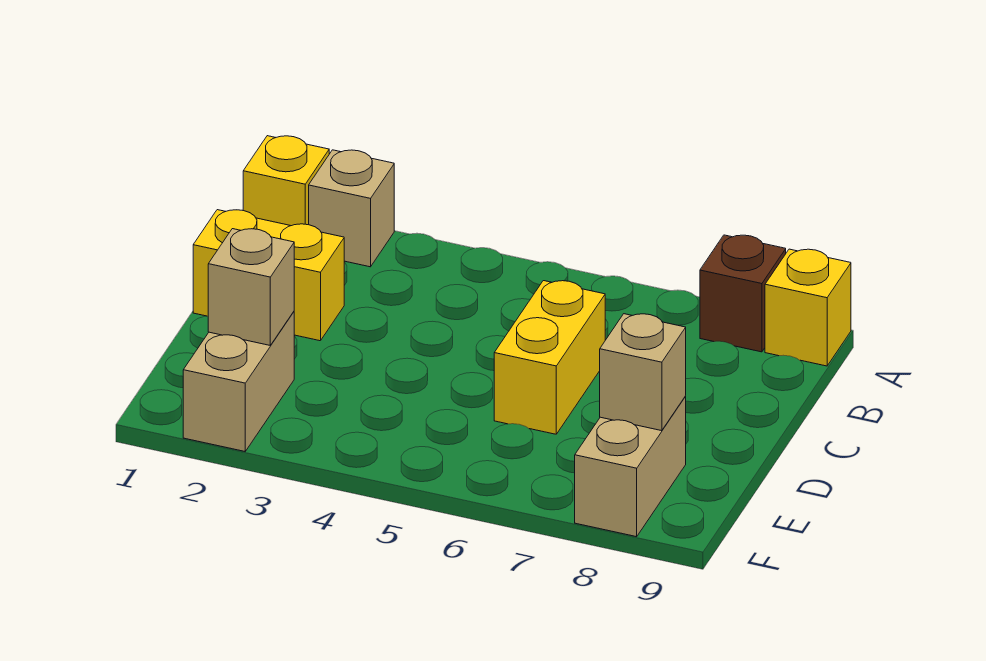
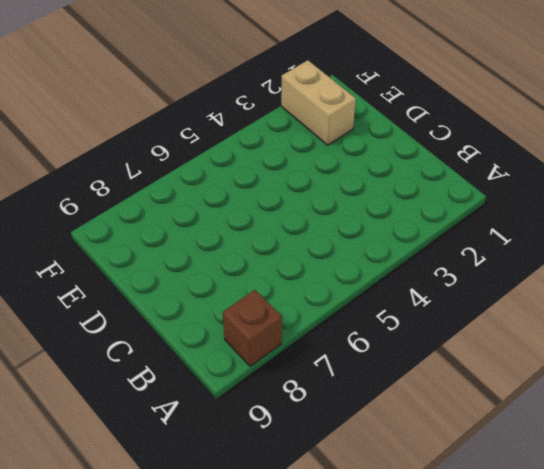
none -> yellow 1x1 brick [243,136,329,226]
none -> tan 1x1 brick [309,150,394,267]

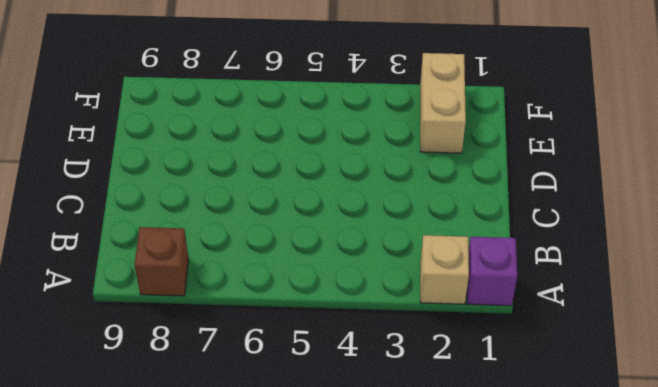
purple 1x1 brick [467,237,517,306] -> yellow 1x1 brick [243,136,329,226]
none -> yellow 1x1 brick [765,249,851,366]
none -> yellow 1x2 brick [193,210,344,341]

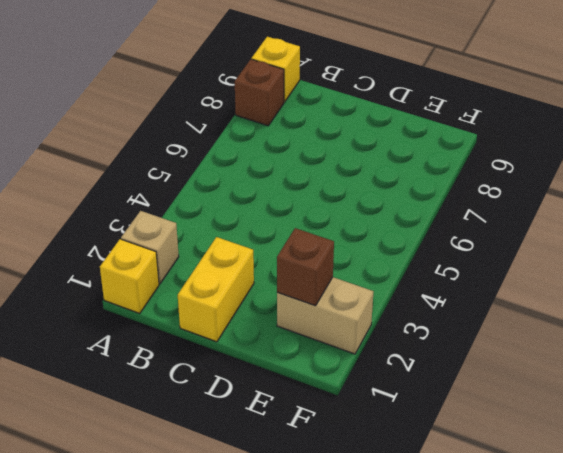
brown 1x1 brick [277,228,334,306] -> tan 1x1 brick [208,229,294,345]
none -> yellow 1x2 brick [494,281,605,434]
none -> tan 1x2 brick [575,397,686,537]

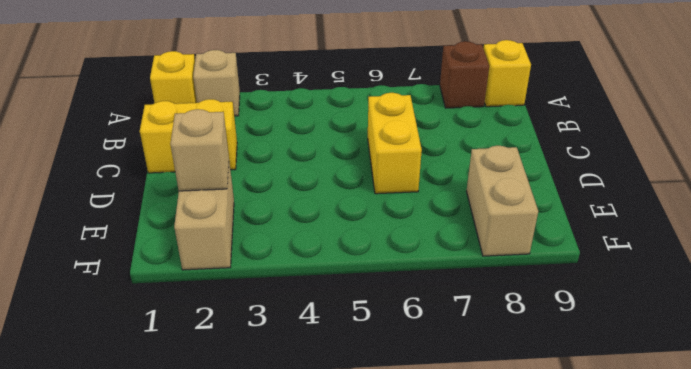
none -> tan 1x1 brick [600,314,686,431]

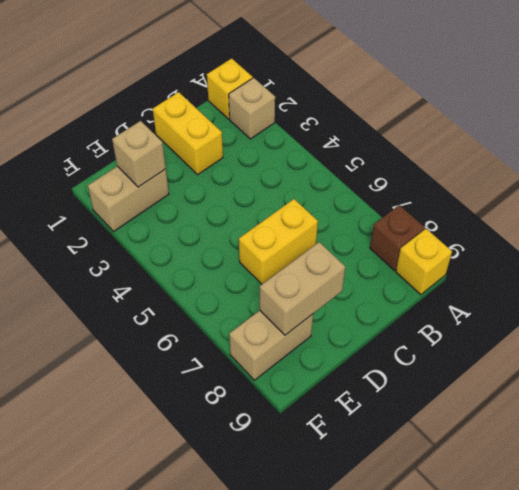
tan 1x2 brick [260,242,345,335] -> tan 1x1 brick [600,314,686,431]

